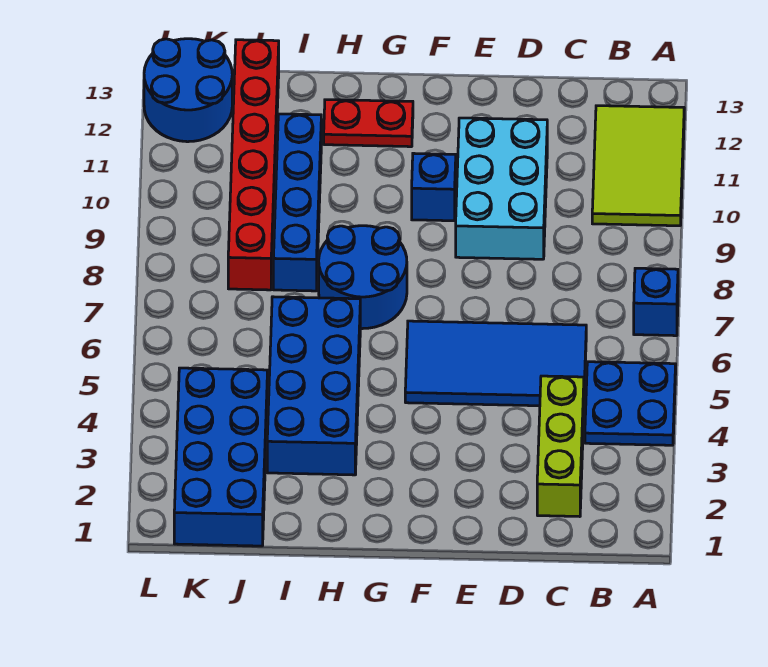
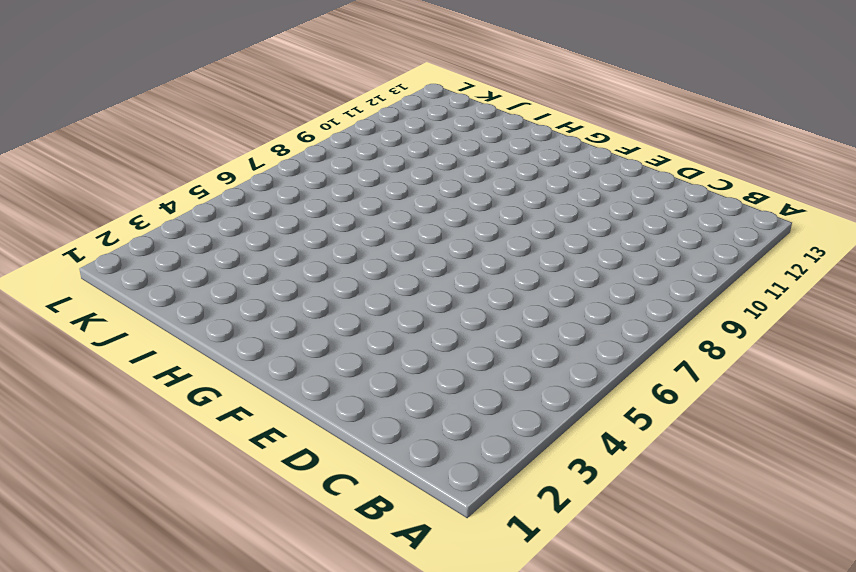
none -> blue 2x2 plate [585,362,676,445]
none -> blue 1x1 brick [634,268,678,336]
none -> lime 2x3 tile [592,106,684,226]

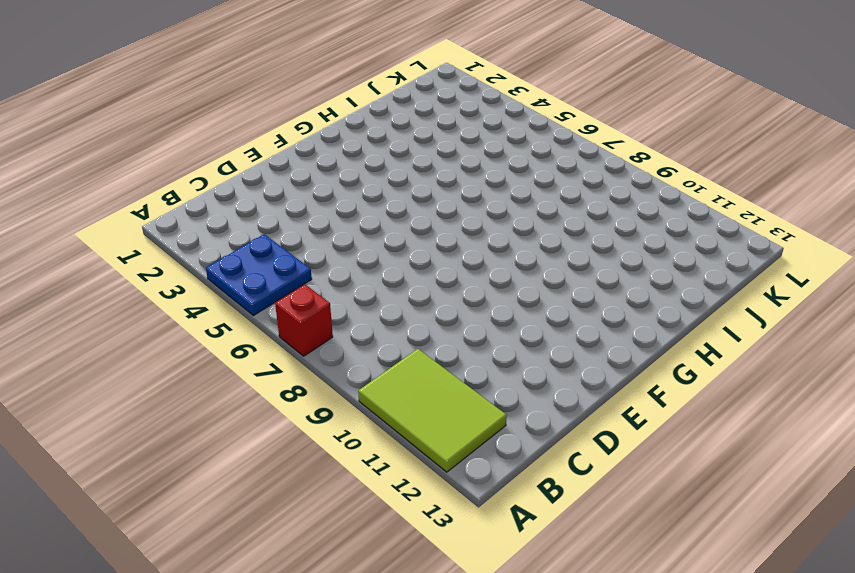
red 1x1 brick [275,284,333,356] -> blue 1x1 brick [634,268,678,336]
none -> lime 1x3 brick [537,376,584,517]
none -> blue 2x4 tile [405,321,586,406]
none -> cyan 2x3 brick [456,118,547,259]

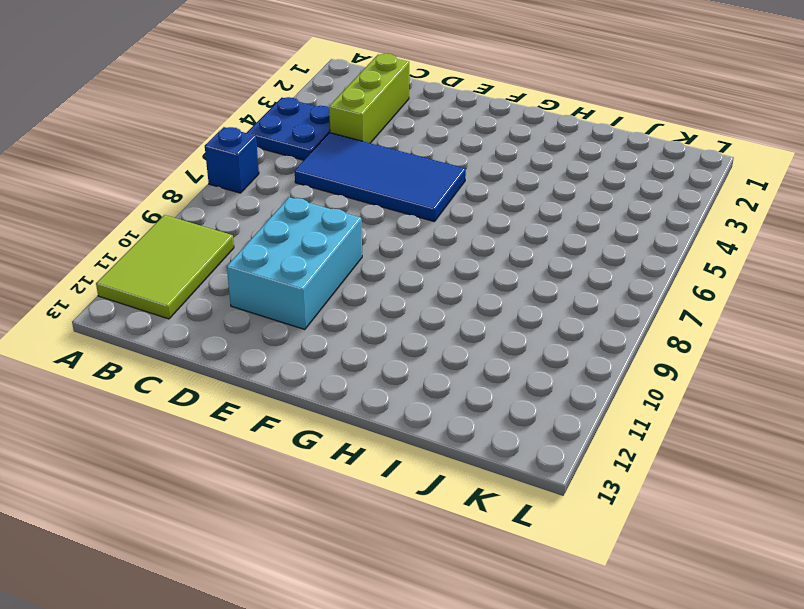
none -> blue 1x1 brick [412,153,456,221]
none -> blue 2x2 round brick [319,226,407,329]
none -> red 1x2 plate [324,100,413,147]

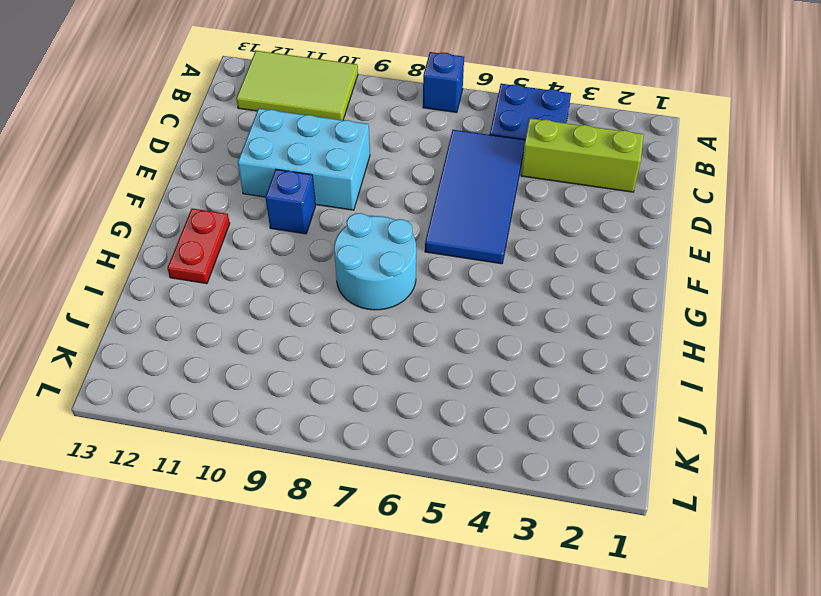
cyan 2x2 round brick [334,213,416,310] -> blue 2x2 round brick [319,226,407,329]
none -> blue 2x4 brick [267,297,360,475]
none -> blue 1x4 brick [273,114,321,291]
none -> blue 2x4 brick [174,368,268,546]

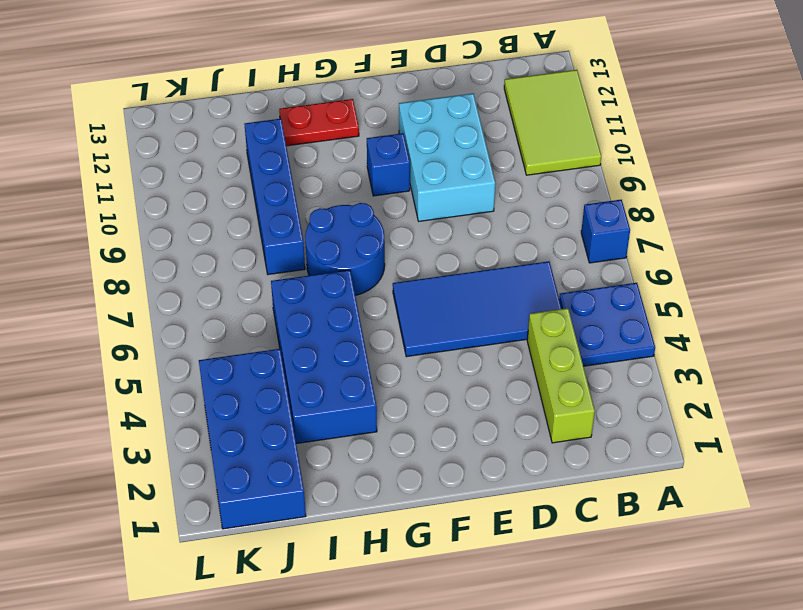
none -> red 1x6 brick [228,40,279,290]
none -> blue 2x2 round brick [144,39,232,142]

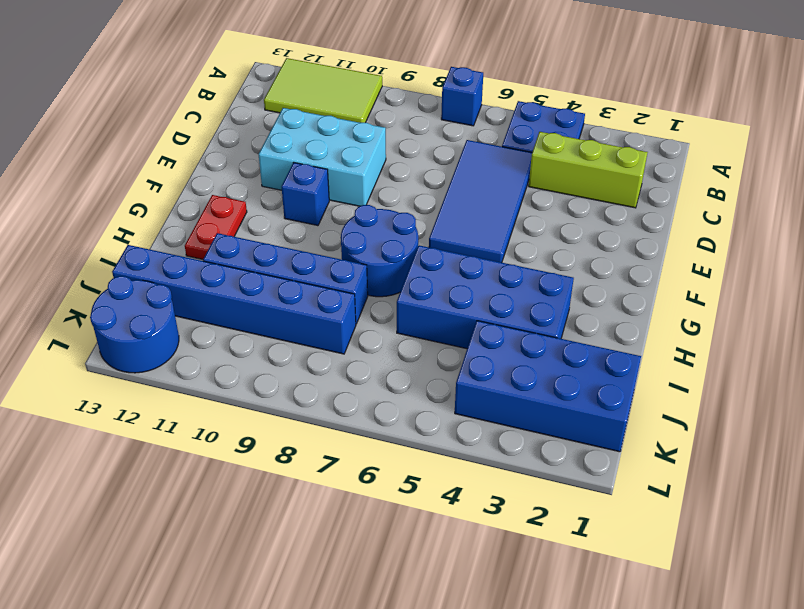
blue 1x6 brick [112,245,356,354] -> red 1x6 brick [228,40,279,290]

